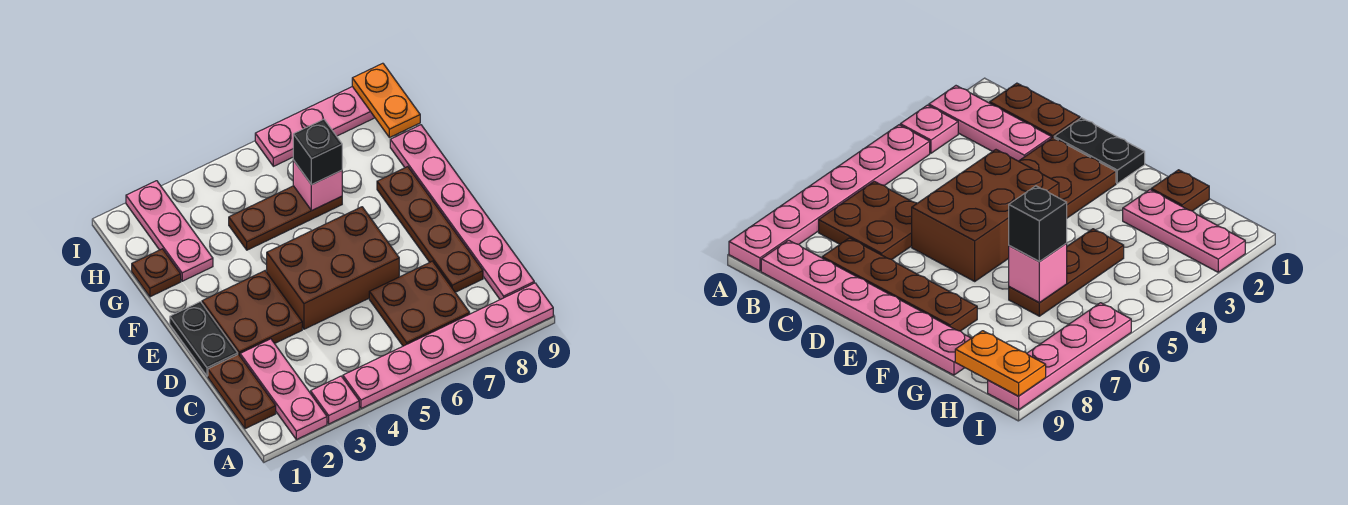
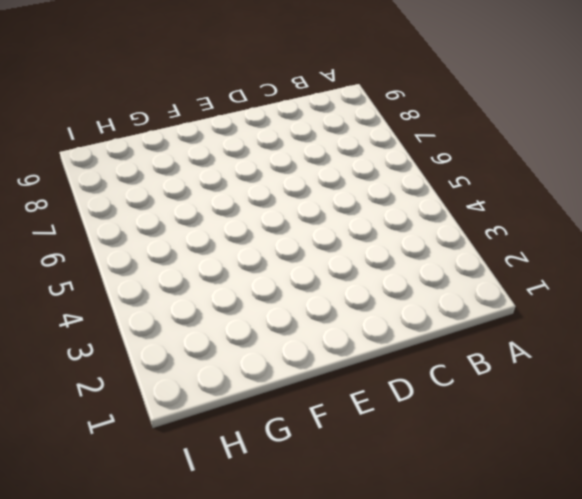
none -> pink 1x3 plate [240,339,327,440]
none -> pink 1x1 plate [311,376,359,424]
none -> pink 1x6 plate [343,283,553,408]

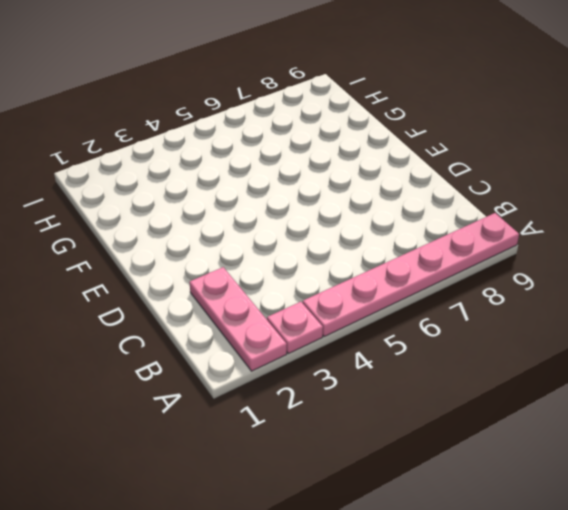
none -> brown 1x2 plate [208,354,276,429]
none -> brown 2x2 plate [369,261,470,346]
none -> pink 1x6 plate [390,125,534,300]

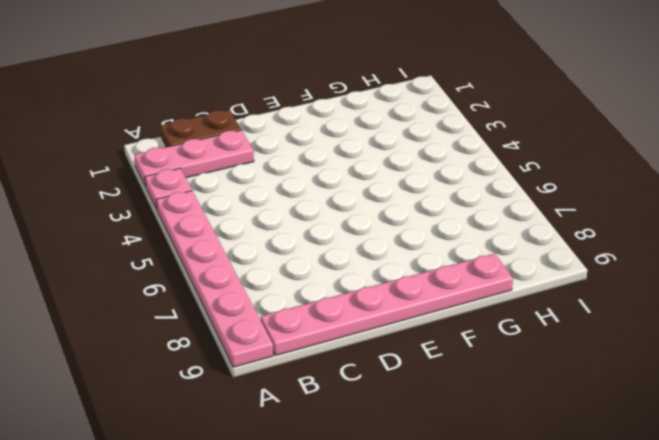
none -> brown 2x2 plate [369,261,470,346]
none -> brown 1x4 plate [377,167,483,292]
none -> black 1x2 plate [170,302,238,376]

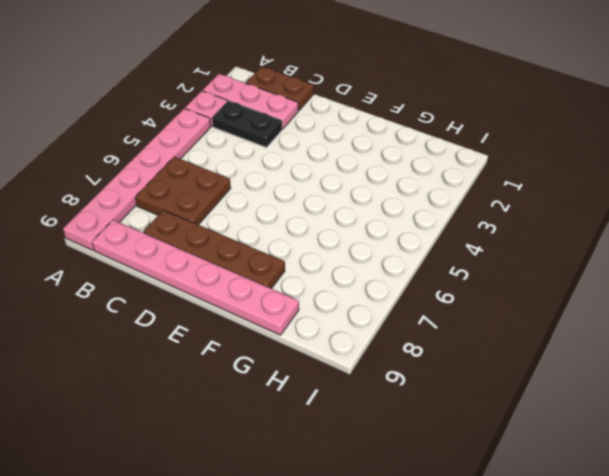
black 1x2 plate [212,101,282,148] -> black 1x2 plate moved to [170,302,238,376]
none -> brown 2x2 plate [202,271,302,355]
none -> brown 2x3 brick [267,207,399,329]
none -> brown 1x1 plate [132,249,181,297]

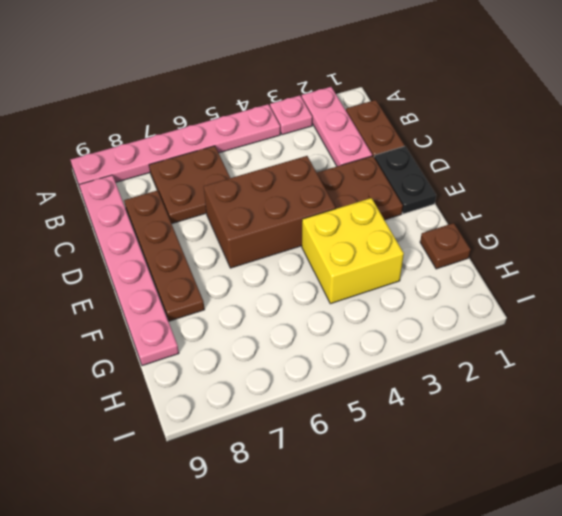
yellow 2x2 brick [302,198,404,304] -> brown 1x3 plate [229,186,342,250]
none -> pink 1x3 plate [126,181,213,281]
none -> pink 1x4 plate [255,87,375,166]
none -> pink 1x1 brick [293,160,342,211]

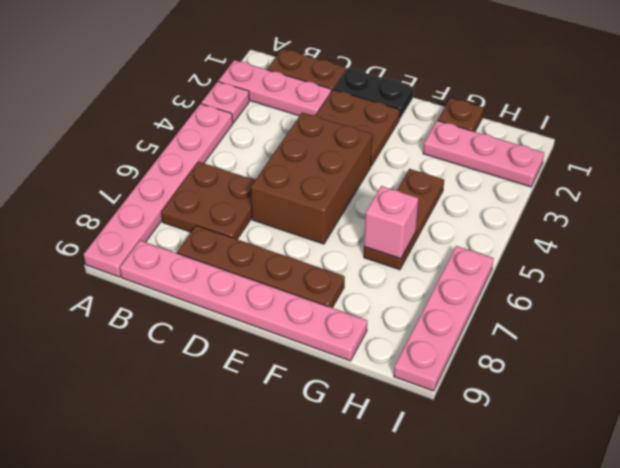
none -> orange 1x2 plate [352,63,420,138]
none -> black 1x1 brick [293,119,342,185]

